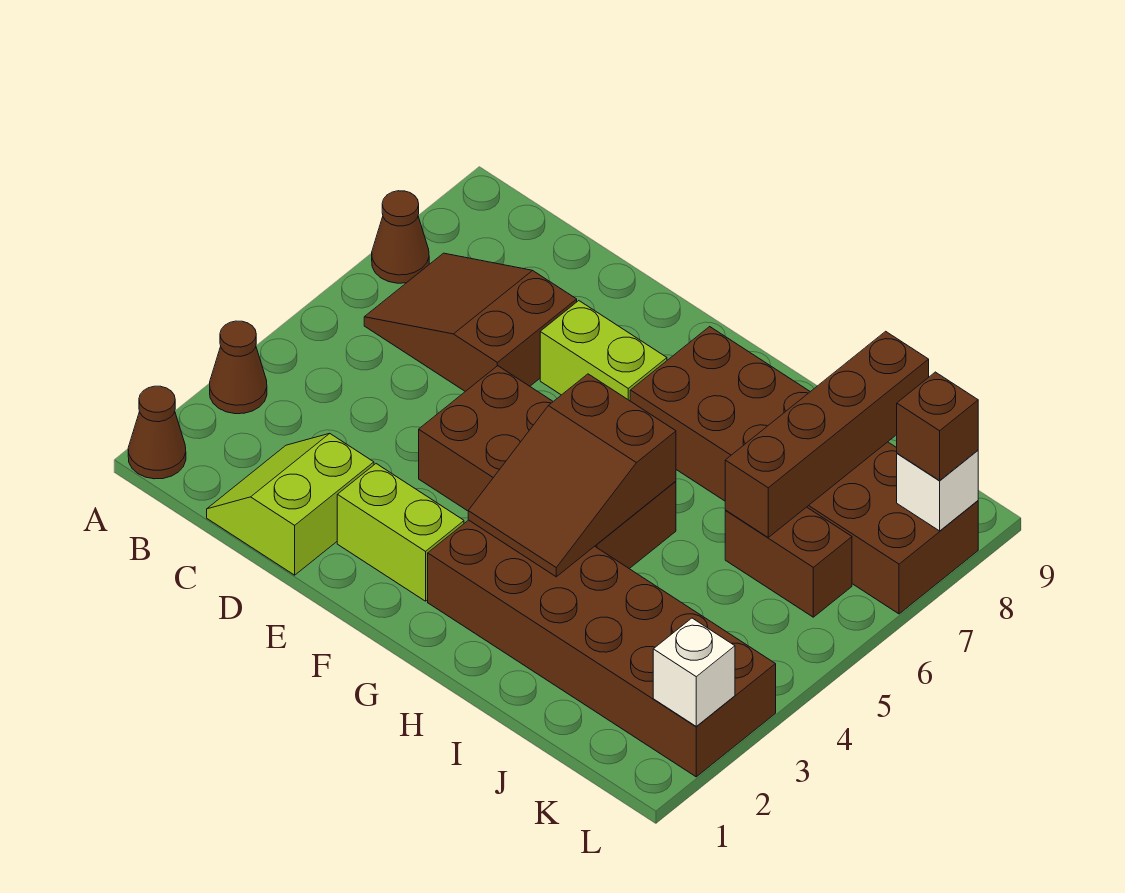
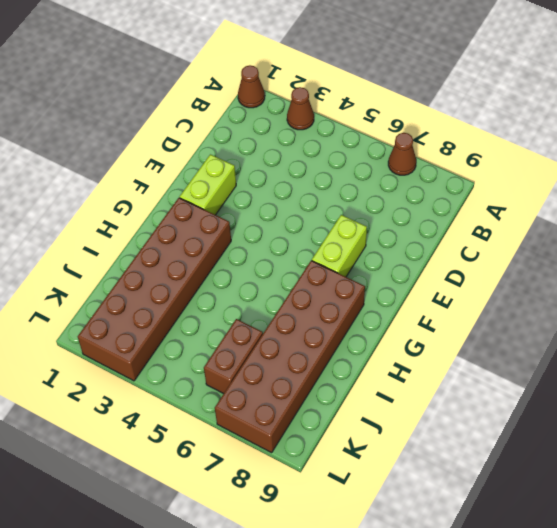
none -> brown 2x3 slope [364,253,577,391]
none -> lime 2x2 slope [207,434,374,575]
none -> brown 2x4 brick [419,366,676,569]

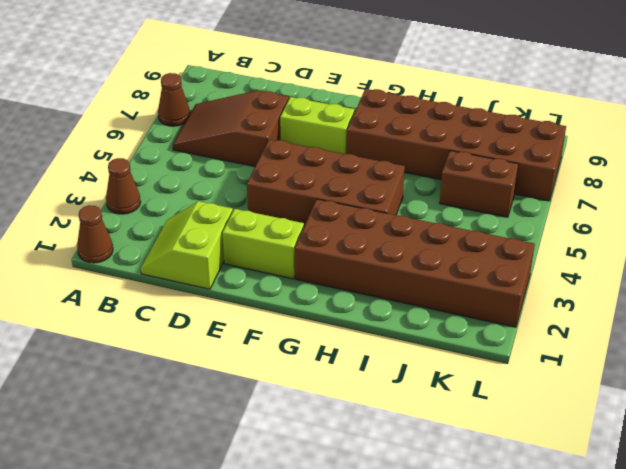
none -> brown 2x3 slope [468,374,676,577]
none -> brown 1x4 brick [725,331,929,537]
none -> white 1x1 brick [653,618,735,727]

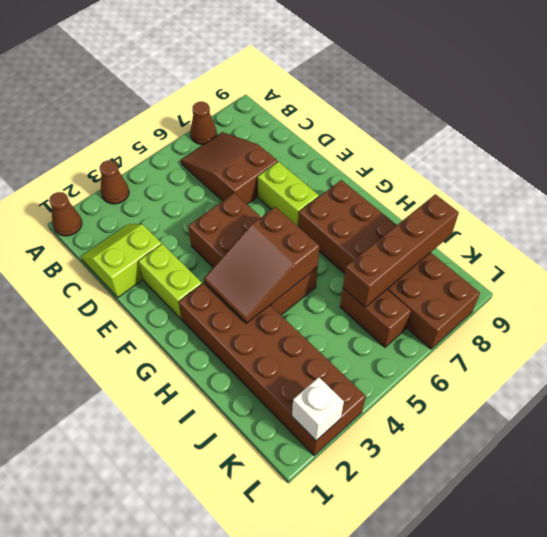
none -> white 1x1 brick [897,450,978,531]
none -> brown 1x1 brick [897,372,978,480]

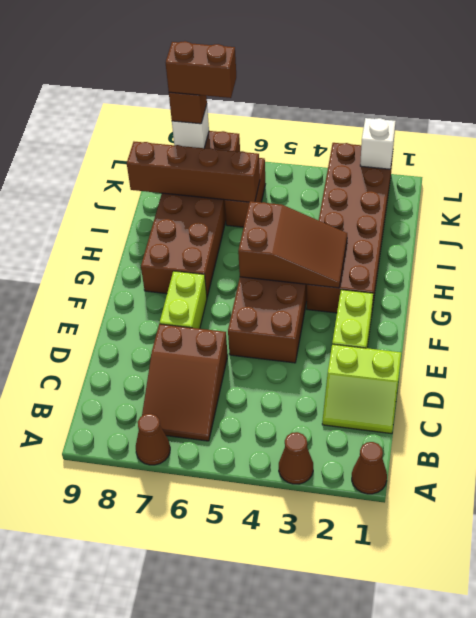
brown 1x2 brick [166,41,236,98] -> none

